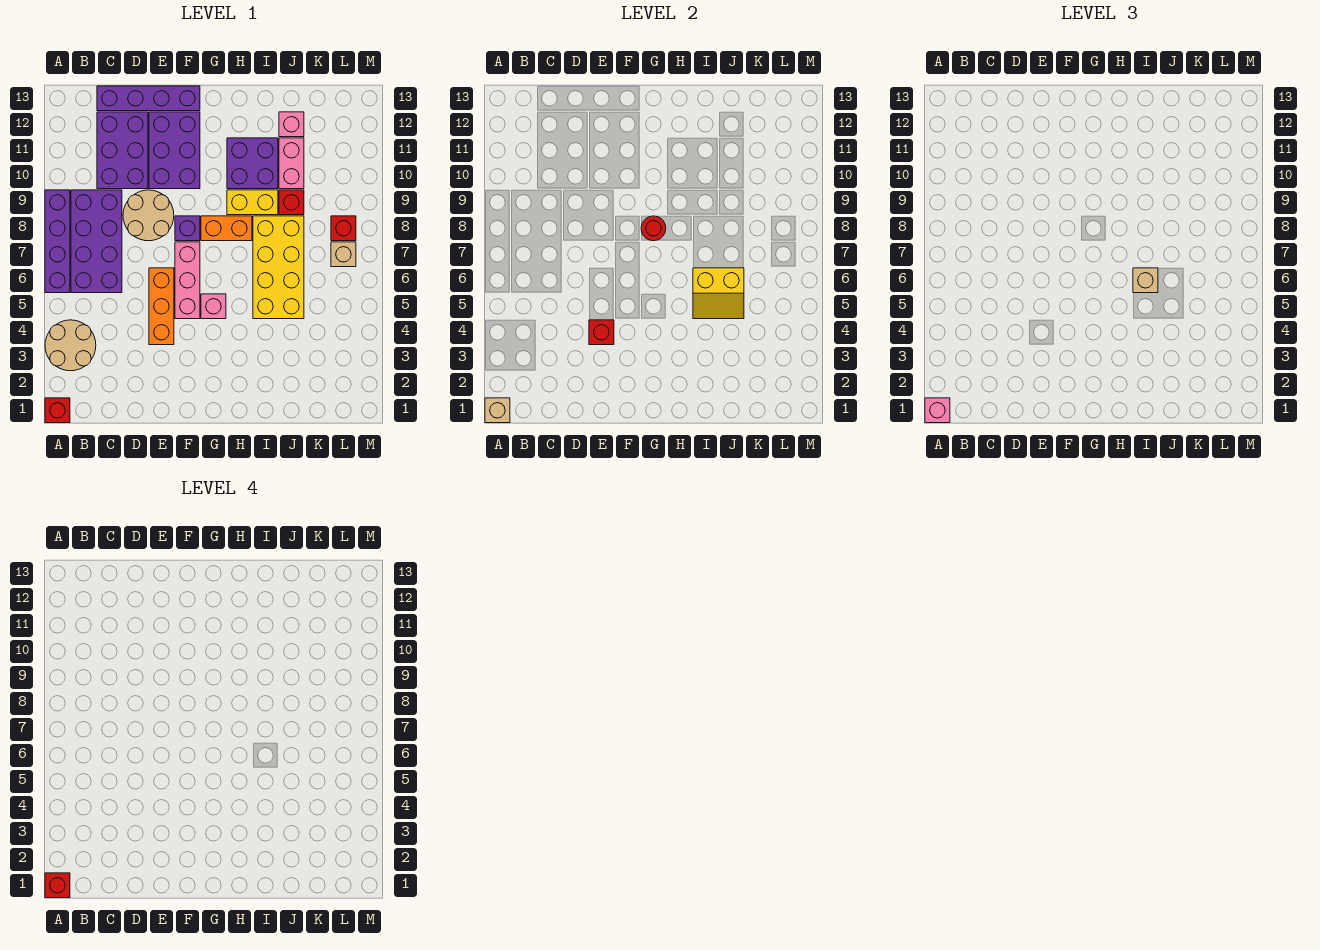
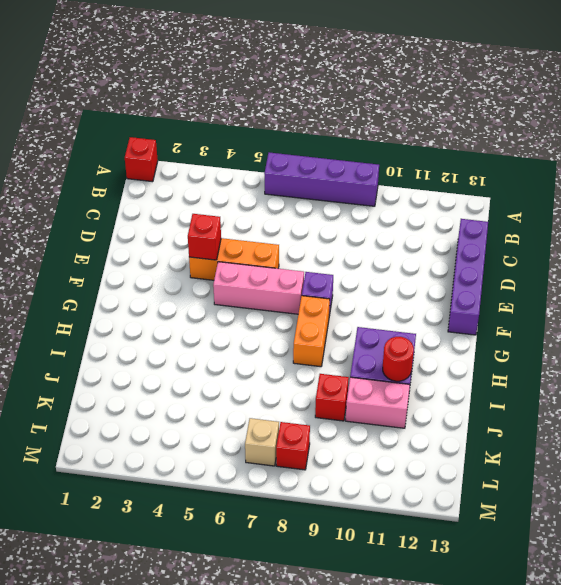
red 1x1 round brick [383,337,414,381] -> red 1x1 round brick moved to [641,216,666,241]
none -> tan 2x2 round brick [45,320,96,371]
none -> purple 2x4 brick [71,190,122,293]
none -> purple 2x3 brick [97,112,148,189]

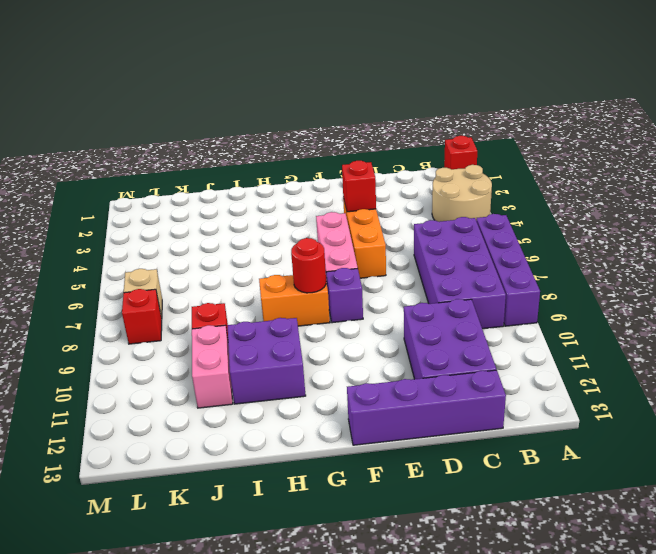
none -> tan 2x2 round brick [123,190,174,241]
none -> purple 2x3 brick [149,112,200,189]
none -> pink 1x1 brick [201,294,226,319]

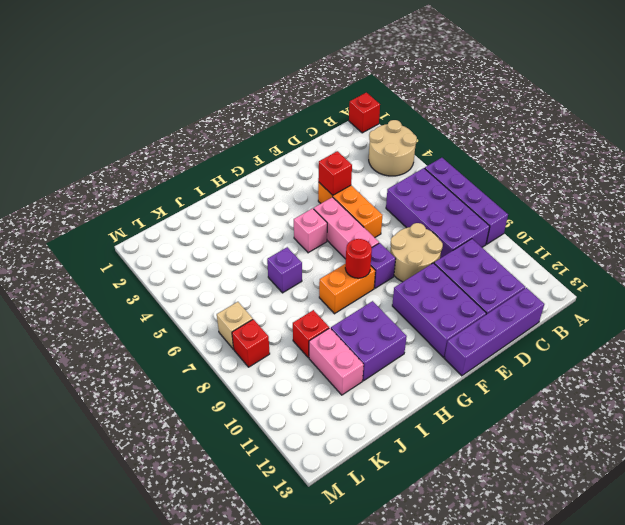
purple 1x1 brick [267,247,302,293] -> yellow 2x4 brick [253,216,304,319]
none -> yellow 1x2 brick [227,190,278,215]
none -> pink 1x1 brick [279,112,304,137]
none -> tan 1x1 brick [485,398,510,423]

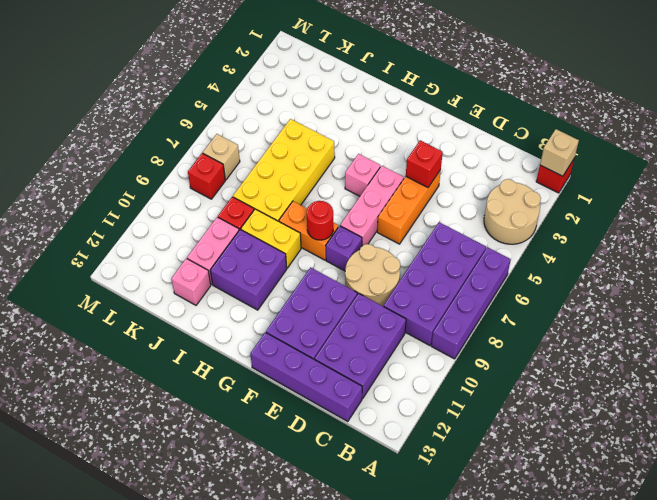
none -> yellow 2x2 slope [693,268,744,319]
none -> pink 1x1 brick [925,398,950,423]
none -> tan 1x1 brick [1133,268,1158,293]

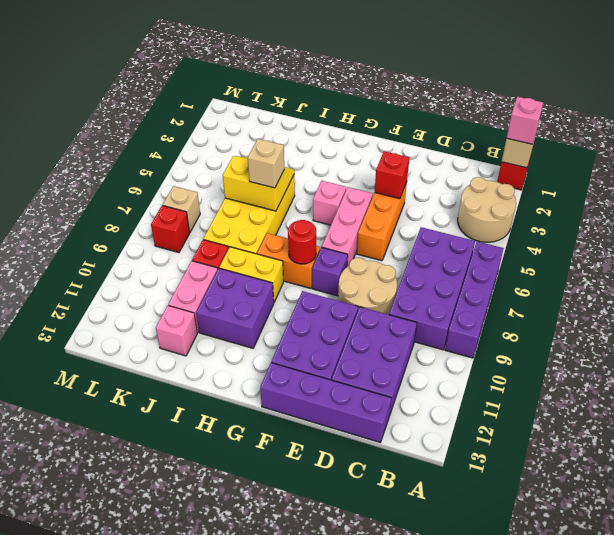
none -> red 1x1 brick [45,873,70,898]

